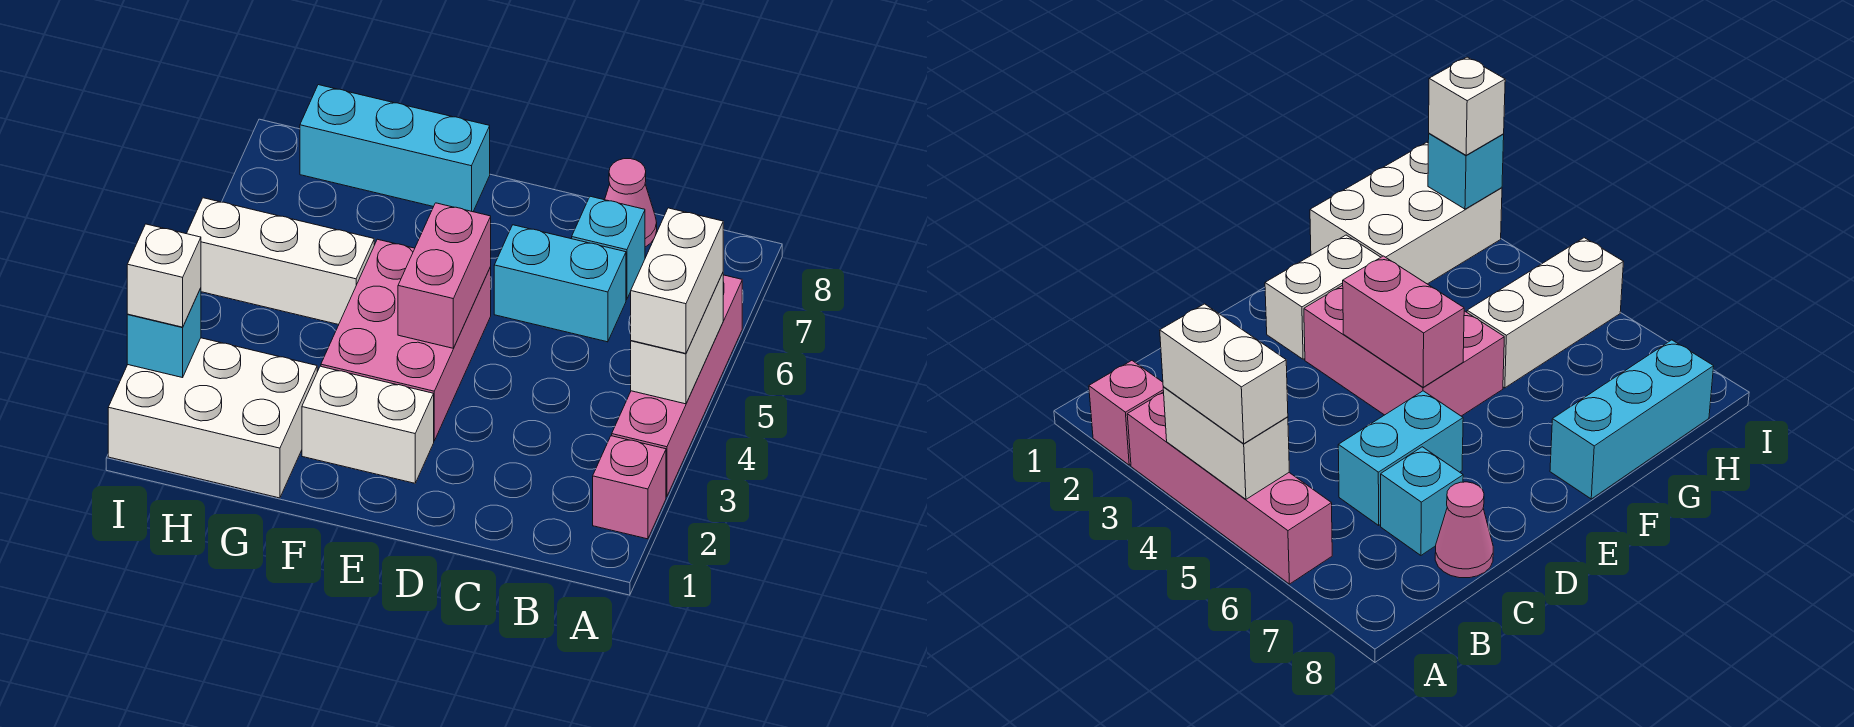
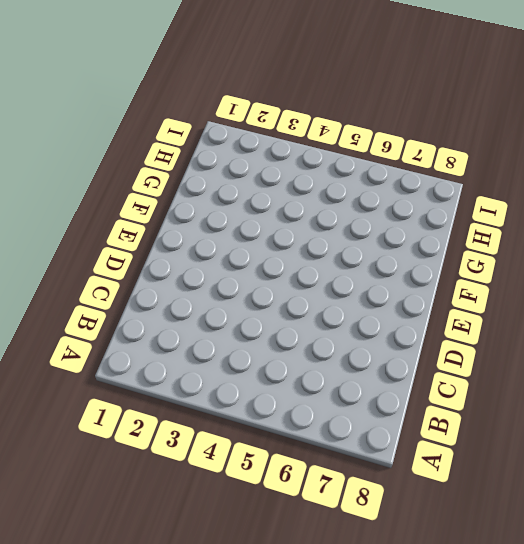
none -> pink 1x1 brick [593,436,666,539]
none -> pink 1x4 brick [612,275,742,497]
none -> cyan 1x2 brick [494,225,626,342]

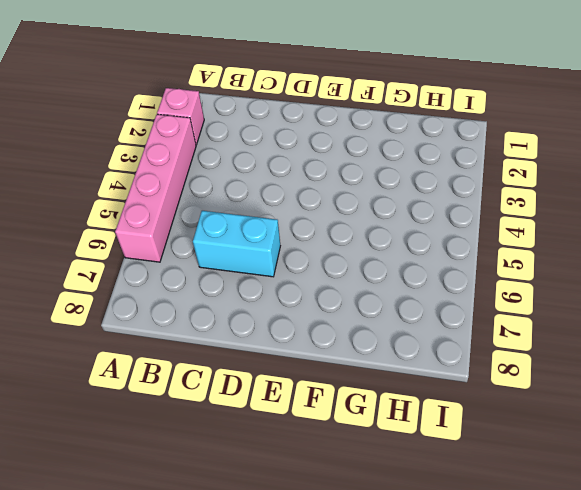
none -> cyan 1x1 brick [572,196,645,299]
none -> pink 1x1 cone [605,159,657,247]
none -> white 1x2 brick [302,366,434,483]

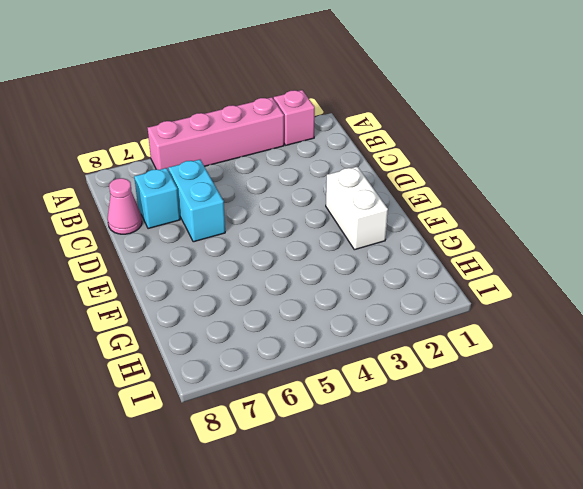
none -> pink 2x3 brick [321,239,491,441]
none -> cyan 1x3 brick [300,85,490,212]
none -> white 2x3 brick [108,338,317,498]

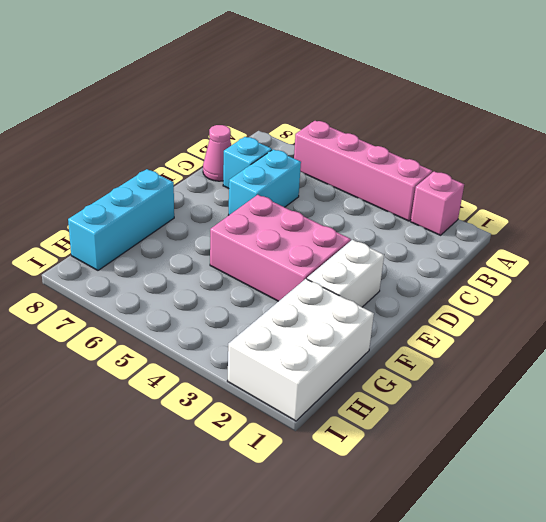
none -> white 1x3 brick [187,198,374,325]
none -> white 1x2 brick [631,273,723,404]
none -> pink 1x2 brick [398,203,491,348]

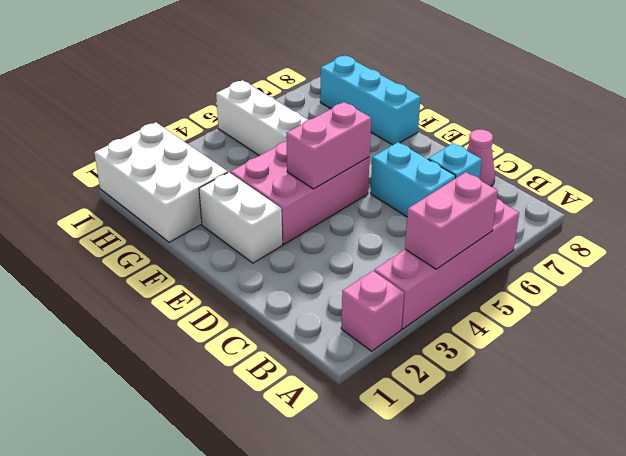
pink 1x2 brick [405,172,498,269] -> white 1x2 brick [631,273,723,404]
none -> cyan 1x1 brick [127,288,201,378]
none -> white 1x2 brick [631,208,723,353]
none -> white 1x1 brick [127,224,201,327]

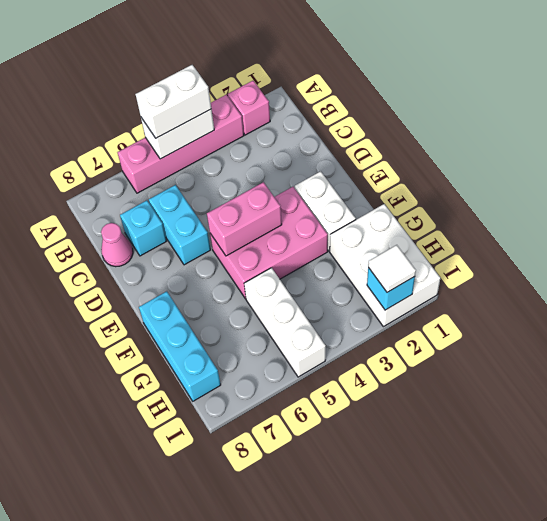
white 1x1 tile [368,245,416,292] -> white 1x1 brick [127,224,201,327]

